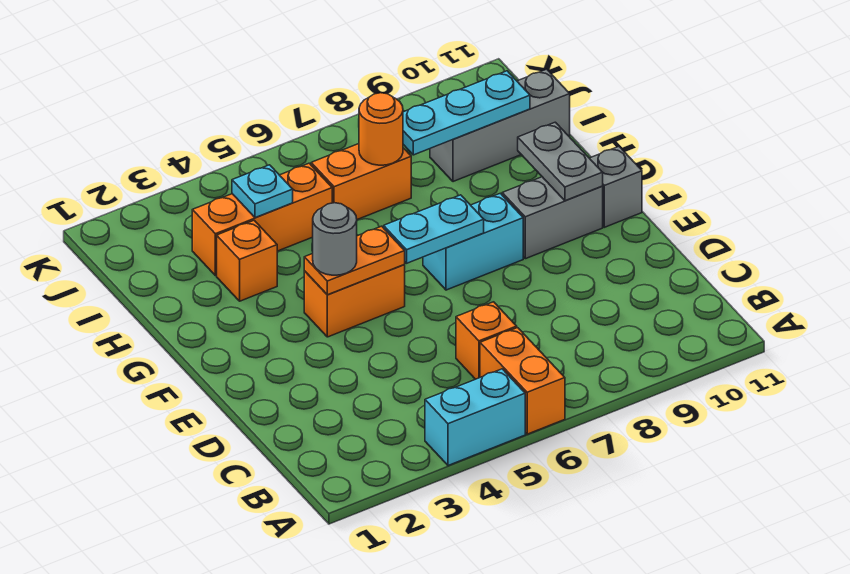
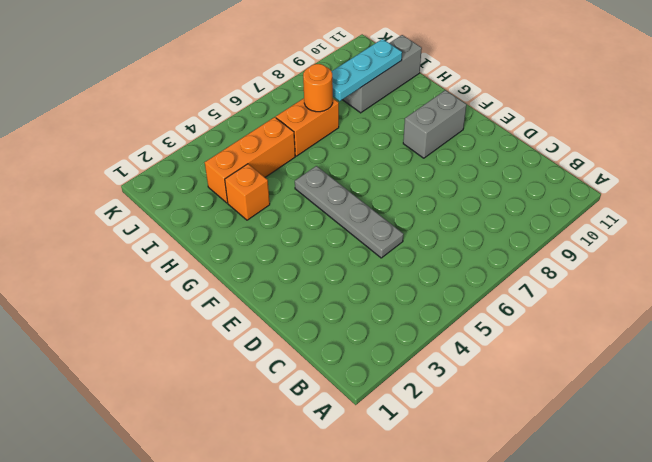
grey 1x4 plate [295,166,403,258] -> orange 1x2 brick [304,265,405,337]
none -> cyan 1x2 brick [425,369,525,466]
none -> orange 1x2 brick [480,328,565,434]
none -> orange 1x1 brick [456,302,517,379]

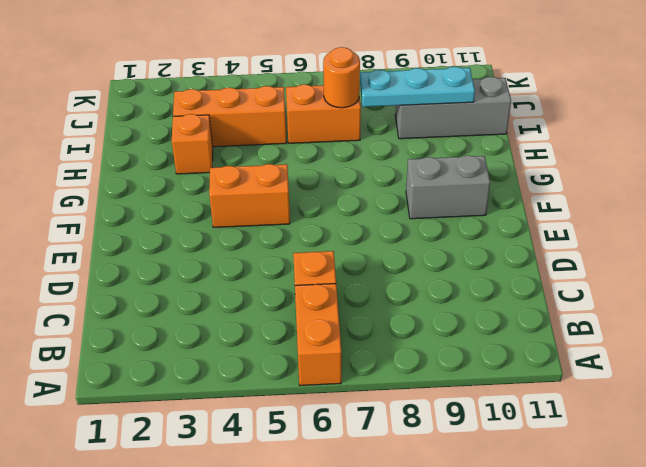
none -> cyan 1x2 brick [425,369,525,466]
none -> cyan 1x2 brick [423,193,523,290]
none -> grey 1x1 brick [590,147,642,227]

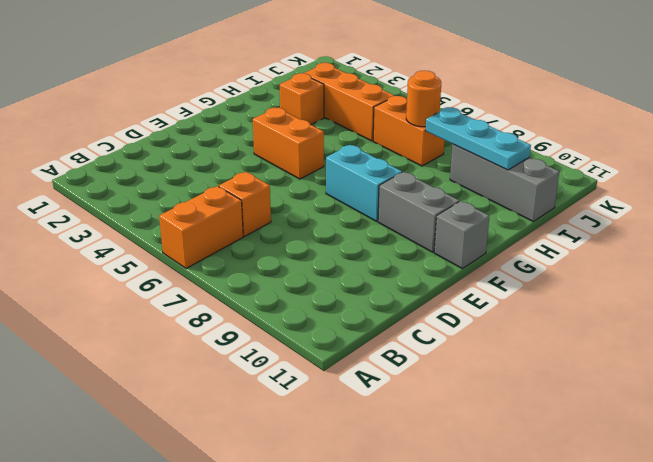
none -> cyan 1x2 brick [425,369,525,466]
none -> orange 1x2 plate [304,226,405,295]
none -> cyan 1x2 plate [384,195,484,263]

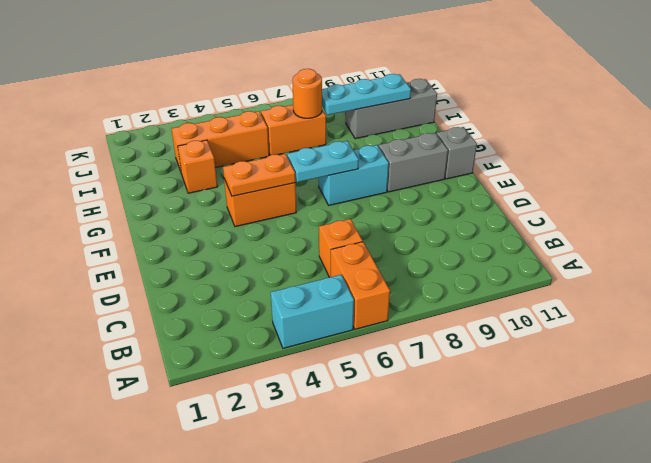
none -> grey 1x2 plate [518,122,603,201]
none -> cyan 1x1 plate [232,165,293,218]
none -> grey 1x1 round brick [313,203,357,275]

